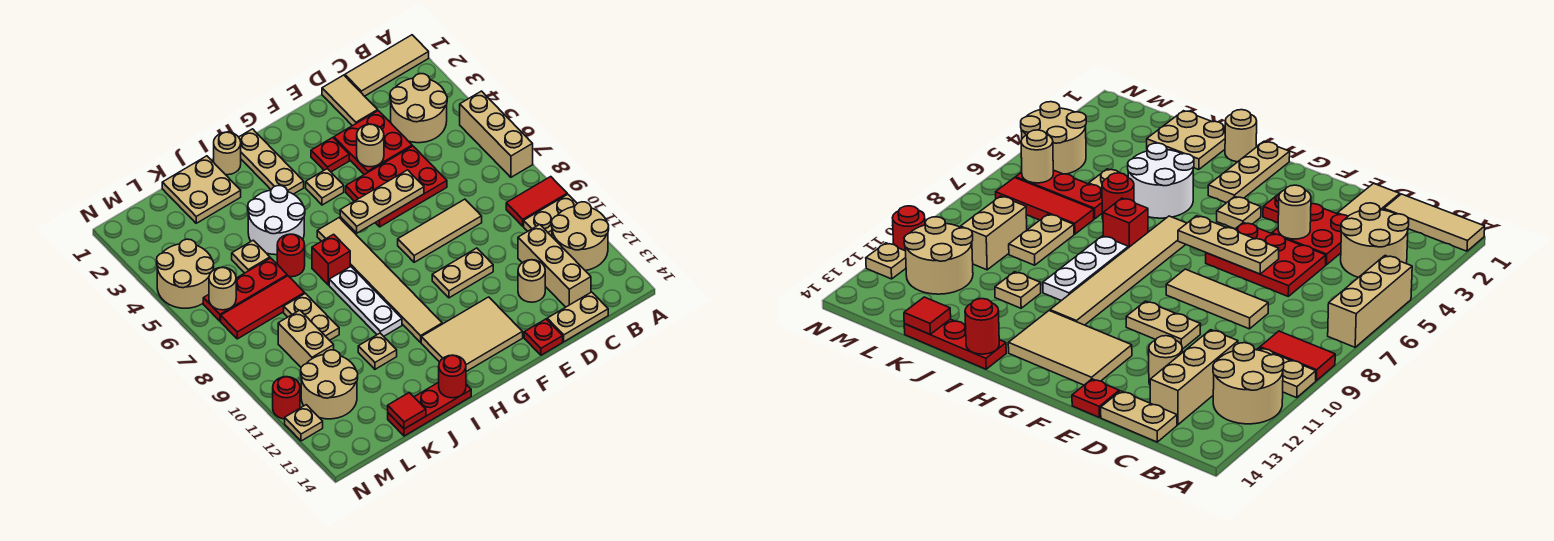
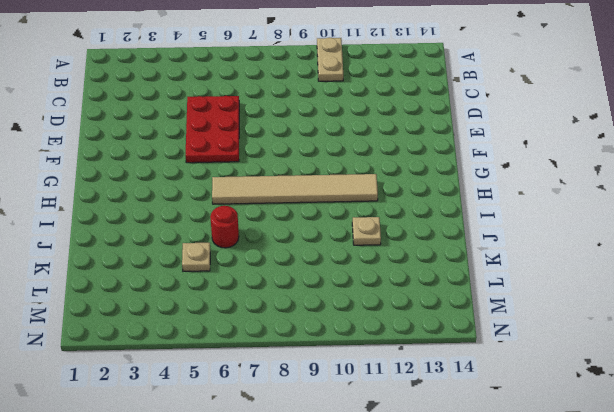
none -> tan 1x3 tile [345,35,429,96]
none -> tan 1x3 brick [460,91,533,177]
none -> red 1x2 tile [506,177,567,226]
none -> tan 2x2 round brick [551,202,609,271]

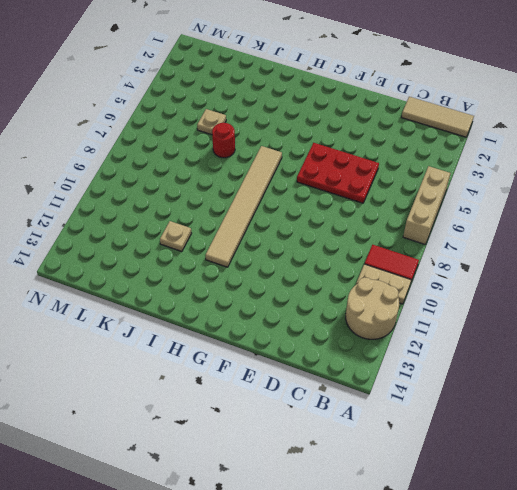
none -> tan 2x2 round brick [390,74,447,143]
none -> tan 1x3 brick [518,225,591,307]
none -> tan 1x2 plate [547,292,608,342]
none -> tan 1x2 tile [322,75,378,126]

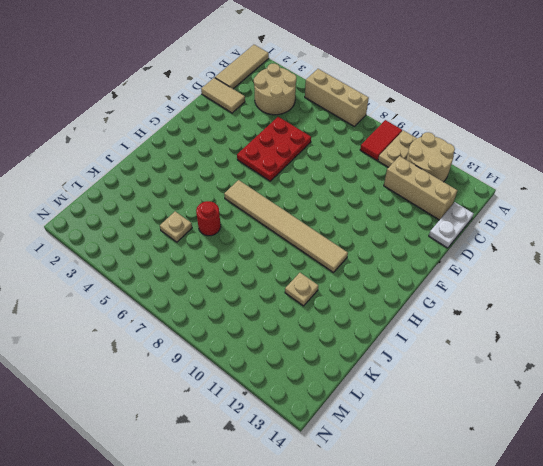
white 1x2 plate [429,202,474,248] -> tan 1x2 plate [547,292,608,342]
none -> red 2x2 plate [334,111,412,175]
none -> tan 1x3 tile [398,199,482,262]
none -> tan 1x1 round brick [518,260,545,302]
none -> tan 1x2 plate [432,248,493,298]

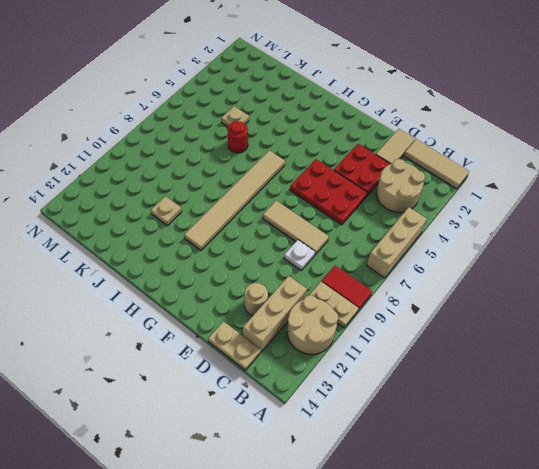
white 1x1 plate [284,240,315,270] -> none
none -> tan 1x2 plate [432,248,493,298]
none -> red 1x1 plate [524,319,563,355]
none -> red 1x1 plate [311,138,349,172]
none -> tan 2x3 tile [421,297,523,372]

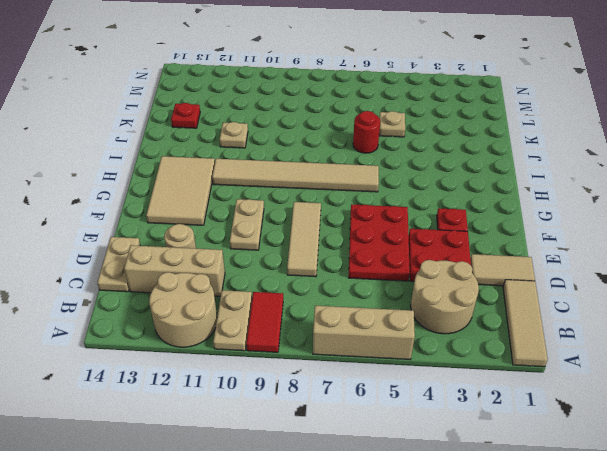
red 1x1 plate [171,103,200,128] -> red 1x1 plate moved to [524,319,563,355]
none -> tan 1x1 plate [306,169,344,205]
none -> tan 1x3 plate [239,129,304,194]
none -> tan 1x1 round brick [214,132,241,175]
none -> white 2x2 round brick [247,185,305,255]

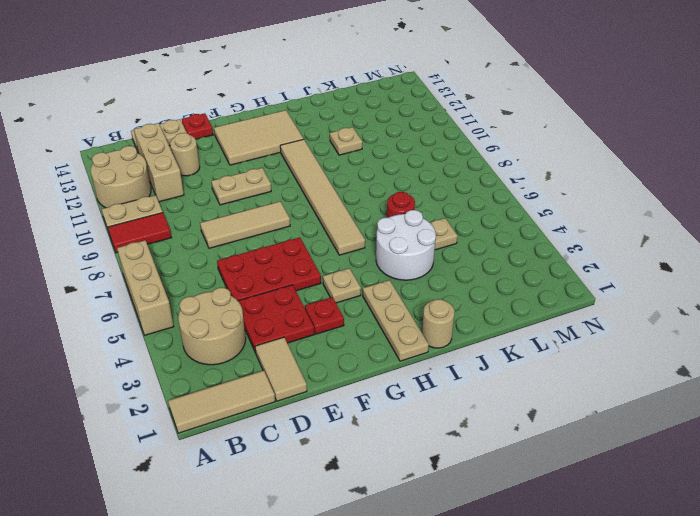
none -> red 1x1 brick [312,234,350,285]
none -> white 1x3 plate [329,267,402,336]
none -> red 1x3 plate [388,382,471,436]
none -> tan 2x2 plate [162,156,241,223]

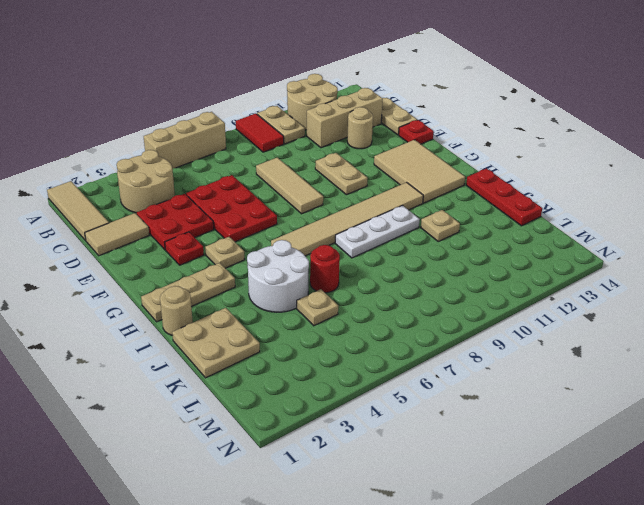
none -> red 1x1 brick [312,234,350,285]
none -> red 1x3 plate [203,258,287,321]
none -> red 1x3 tile [221,276,305,339]
none -> tan 1x2 plate [284,293,339,340]

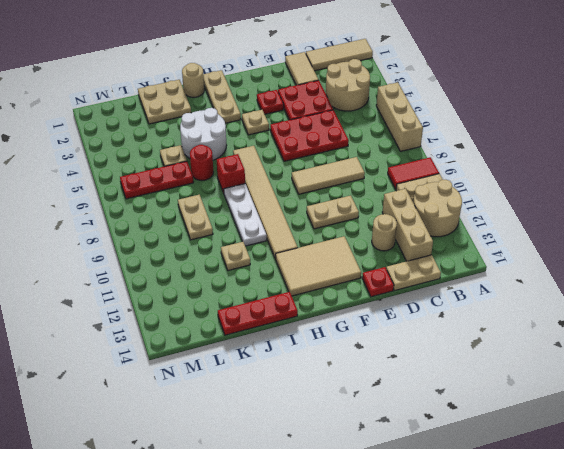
none -> red 1x3 tile [221,276,305,339]
none -> tan 1x2 brick [278,310,334,367]
none -> tan 2x2 round brick [301,350,358,419]
none -> tan 2x2 round brick [157,239,214,308]

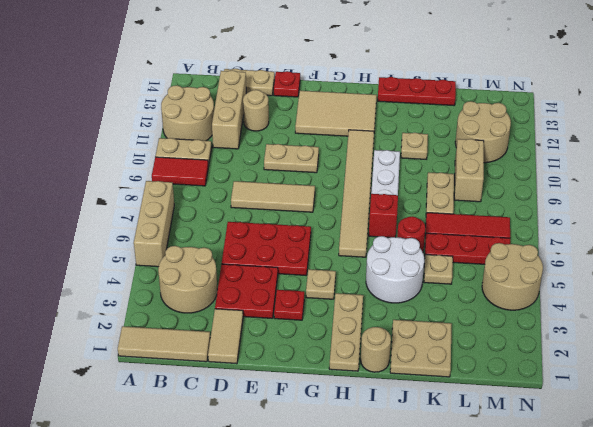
none -> red 1x1 round brick [273,377,300,419]
none -> tan 1x1 plate [285,405,323,441]
none -> tan 1x1 round brick [357,124,384,167]
none -> tan 1x3 plate [340,170,424,233]

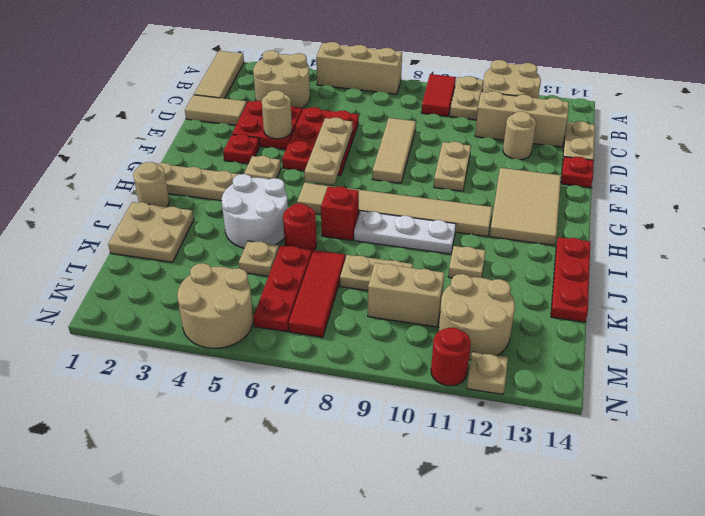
none -> red 1x1 round brick [439,355,466,398]
none -> red 1x1 tile [388,393,426,429]
none -> tan 1x1 round brick [209,267,236,310]

